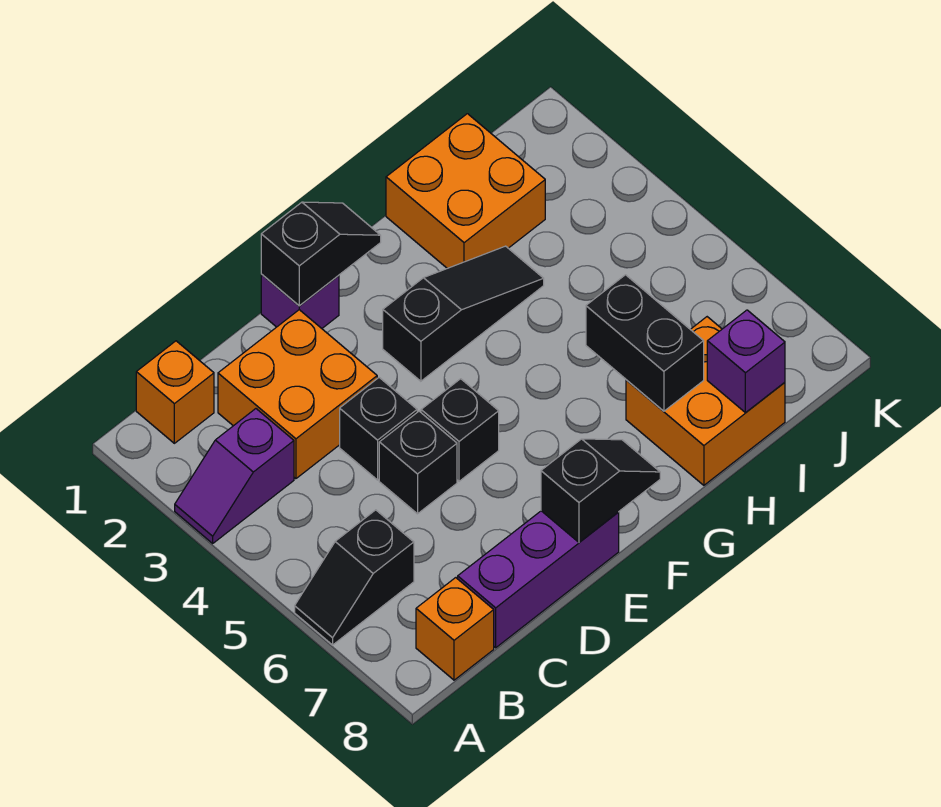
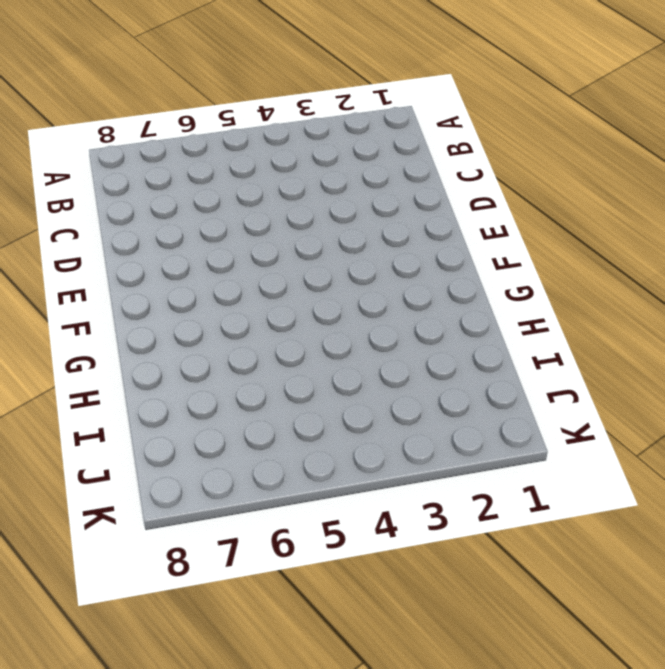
none -> purple 1x2 slope [175,409,294,543]
none -> black 1x2 slope [295,510,414,645]
none -> orange 1x1 brick [136,341,214,443]

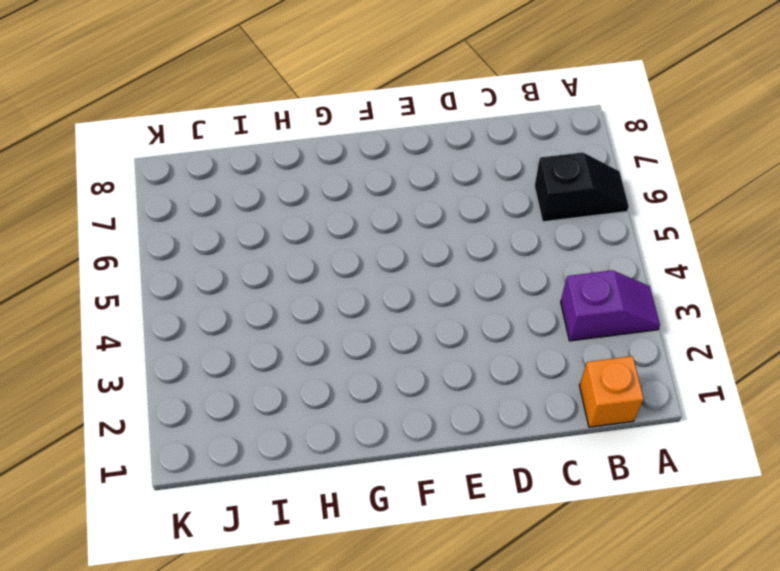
none -> orange 1x1 brick [416,578,494,680]
none -> orange 2x2 brick [218,310,377,479]
none -> purple 1x3 brick [458,511,619,648]

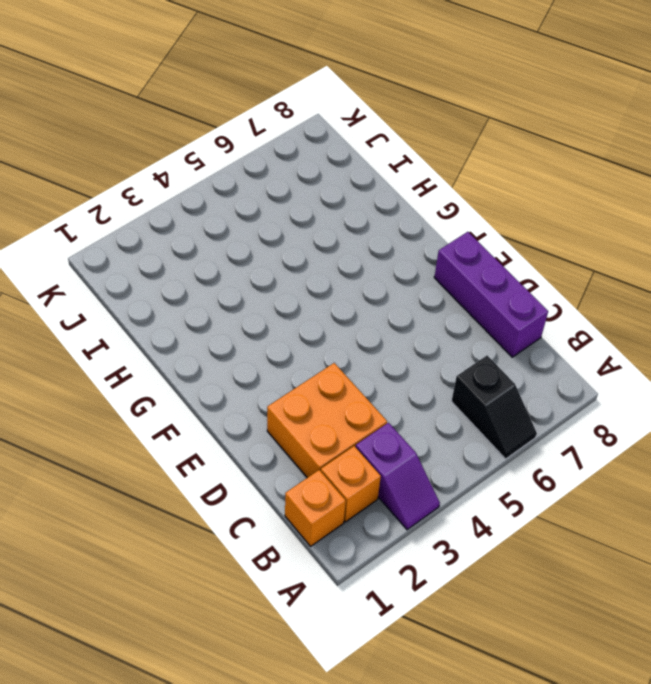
orange 1x1 brick [321,446,381,522] -> orange 1x1 brick moved to [416,578,494,680]
none -> black 1x1 brick [340,378,417,480]
none -> black 1x1 brick [379,411,457,514]
none -> purple 1x1 brick [261,274,339,328]

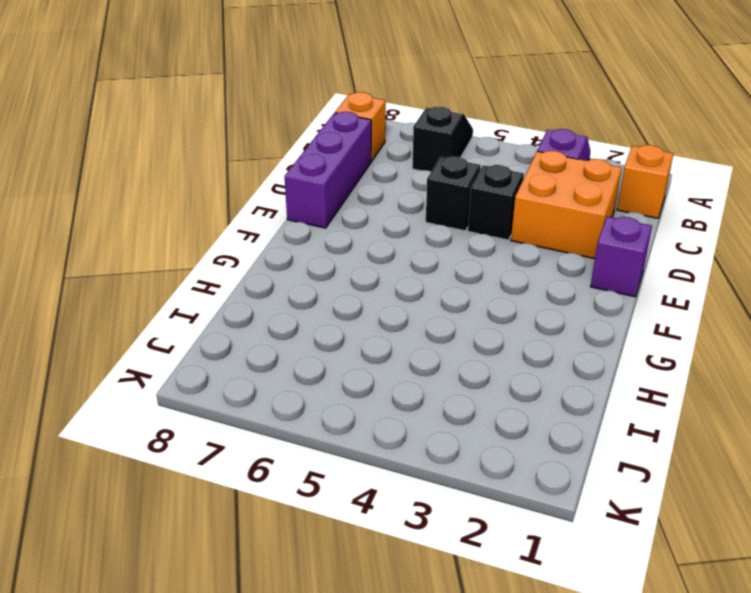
none -> black 1x1 brick [421,379,499,481]
none -> black 1x3 slope [383,246,544,381]
none -> orange 2x2 brick [386,114,545,268]

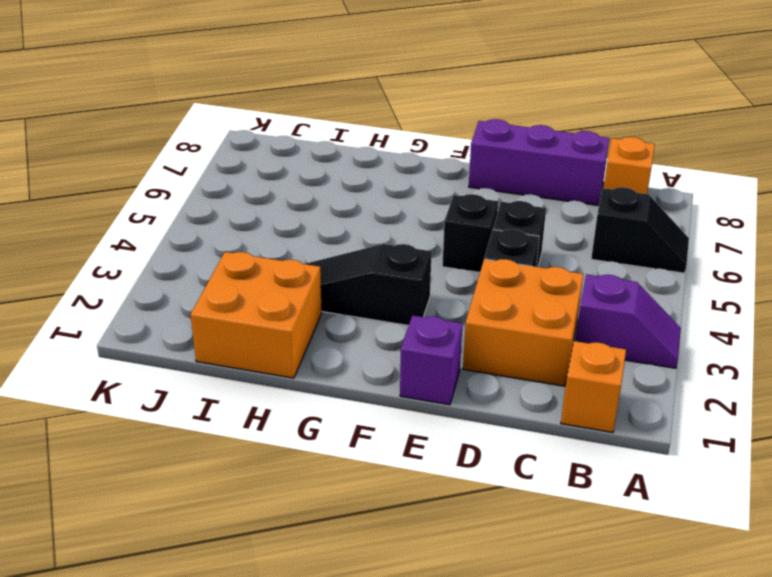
none -> orange 2x2 brick [626,317,785,485]
none -> black 1x2 slope [261,202,381,306]
none -> black 1x2 slope [541,439,660,542]

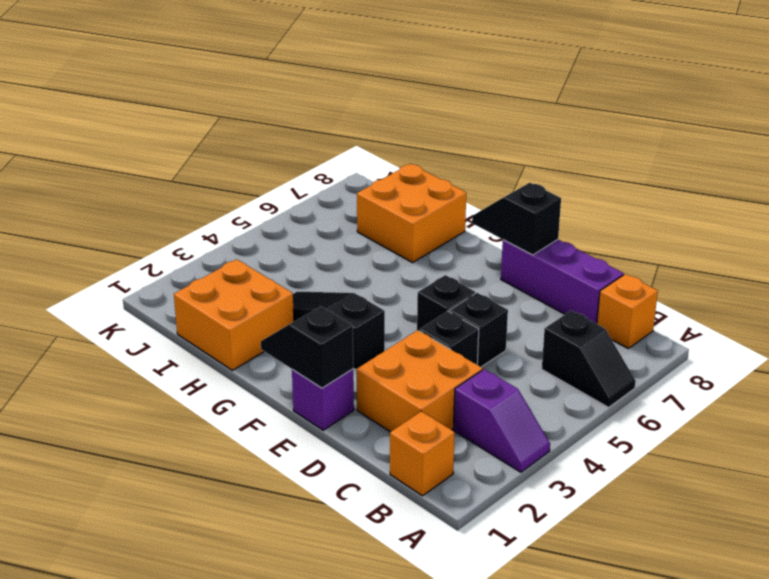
none -> black 1x2 brick [586,275,704,411]
none -> purple 1x1 brick [707,310,785,413]

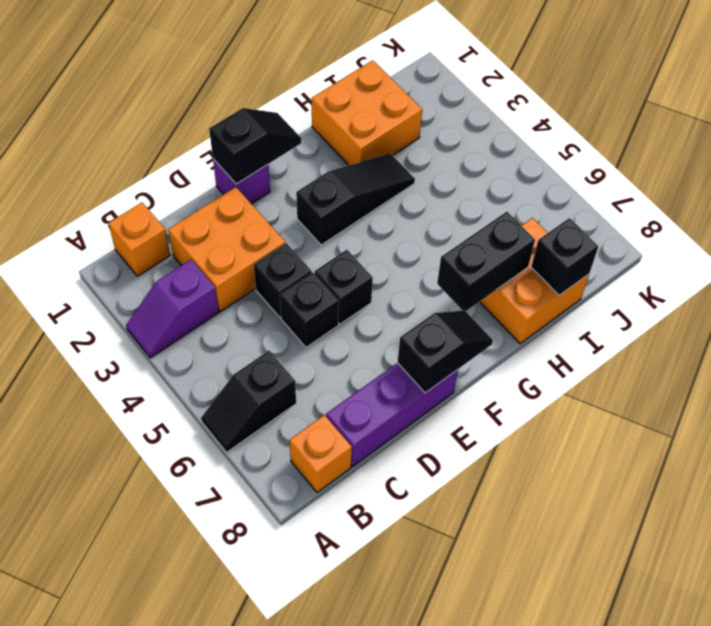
black 1x2 brick [437,212,535,311] -> black 1x2 brick turned to [586,275,704,411]
black 1x1 brick [531,218,598,295] -> purple 1x1 brick [707,310,785,413]

